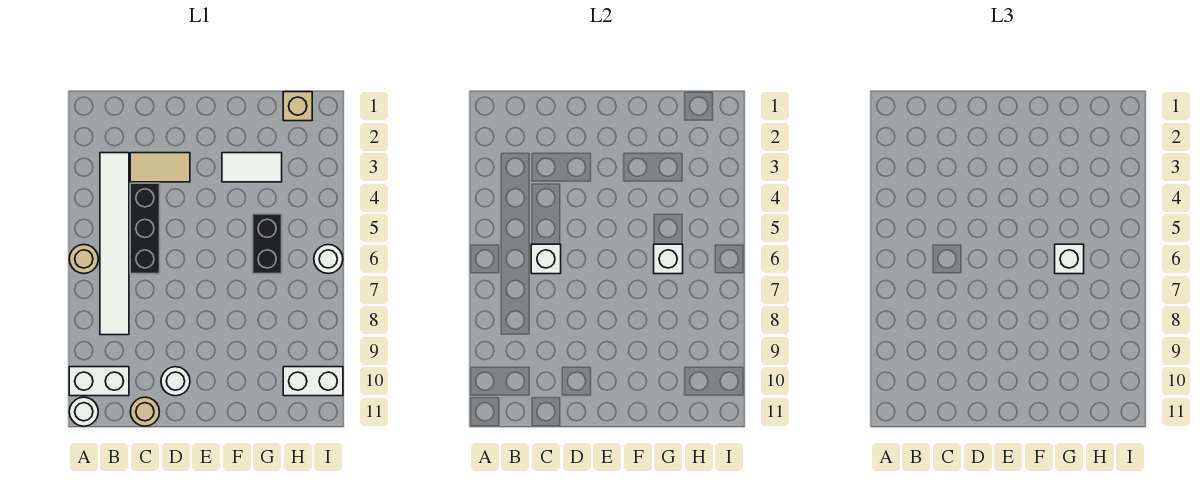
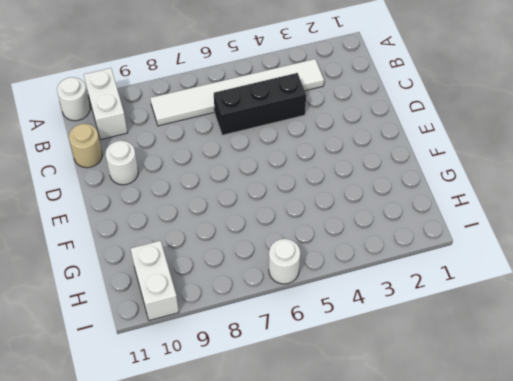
none -> tan 1x1 round brick [69,245,98,274]
none -> tan 1x2 tile [130,153,190,182]
none -> white 1x2 tile [222,153,282,182]

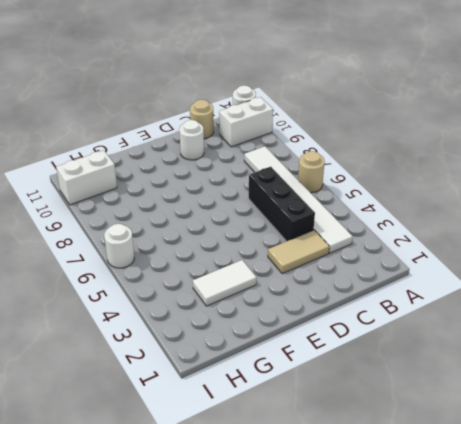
none -> black 1x2 brick [253,214,282,274]
none -> tan 1x1 brick [283,92,312,121]
none -> white 1x1 brick [531,244,561,274]

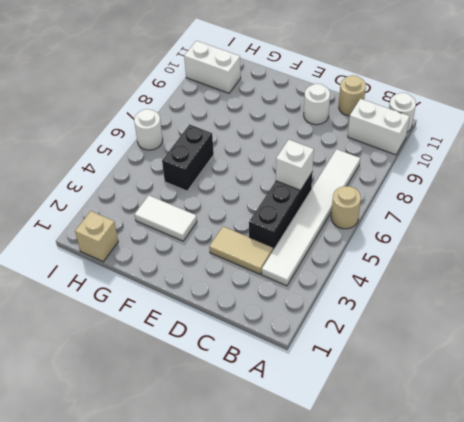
none -> white 1x1 brick [654,244,683,274]
none -> white 1x1 brick [1055,244,1084,274]

